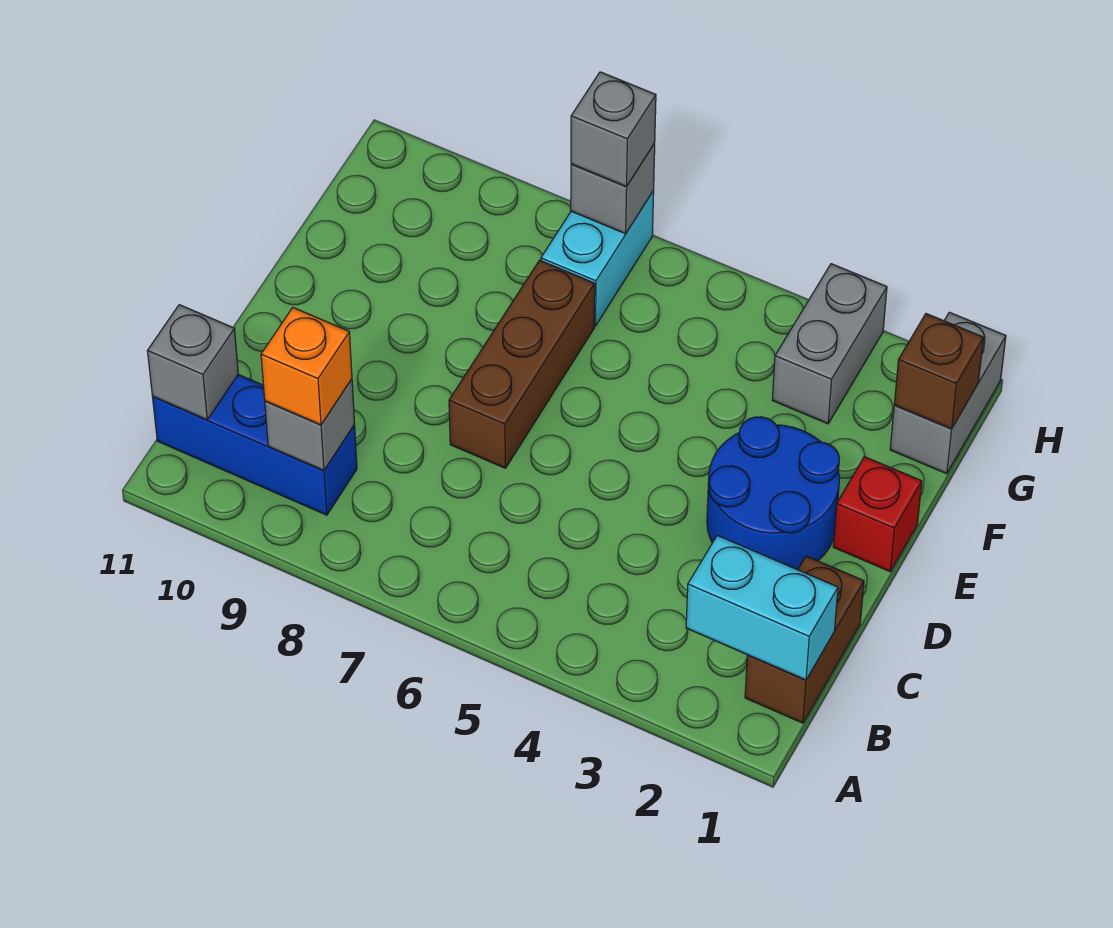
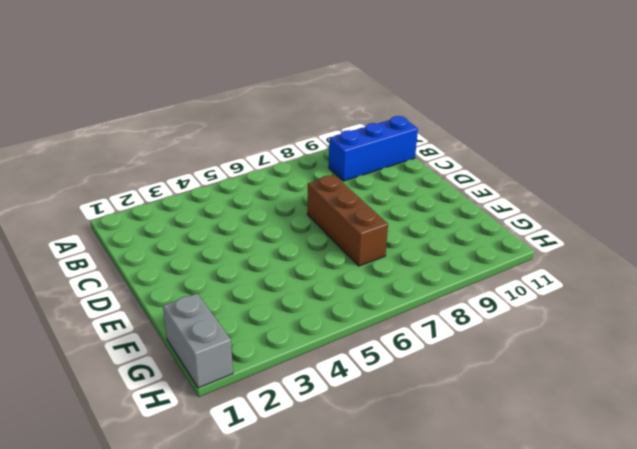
none -> brown 1x2 brick [745,556,864,723]
none -> blue 2x2 round brick [707,417,839,570]
none -> red 1x1 brick [833,457,922,571]

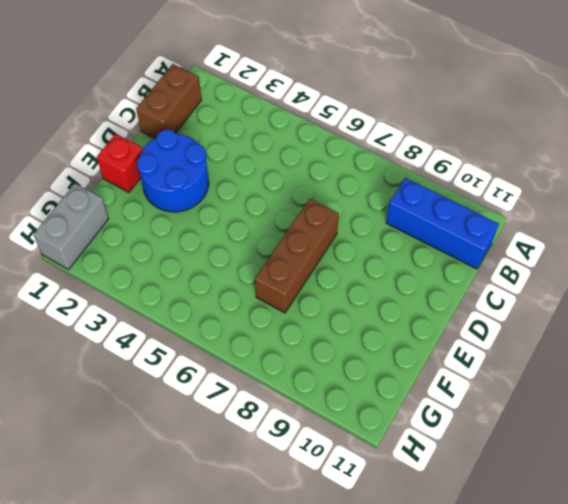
none -> grey 1x2 brick [772,264,887,424]
none -> cyan 1x2 brick [541,191,654,326]
none -> cyan 1x2 brick [686,535,838,680]

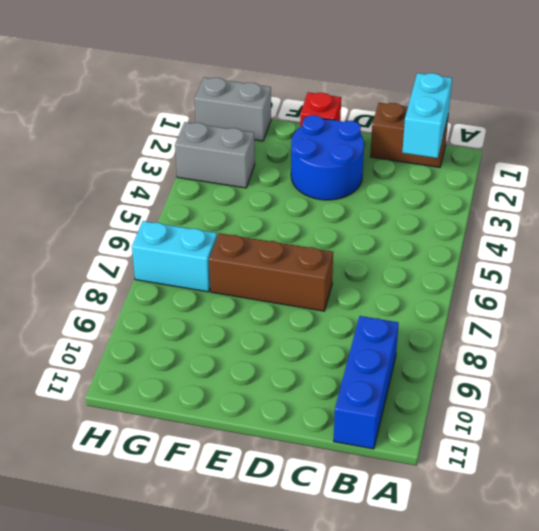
none -> grey 1x1 brick [265,379,355,471]
none -> grey 1x1 brick [148,305,238,420]
none -> brown 1x1 brick [894,314,983,429]

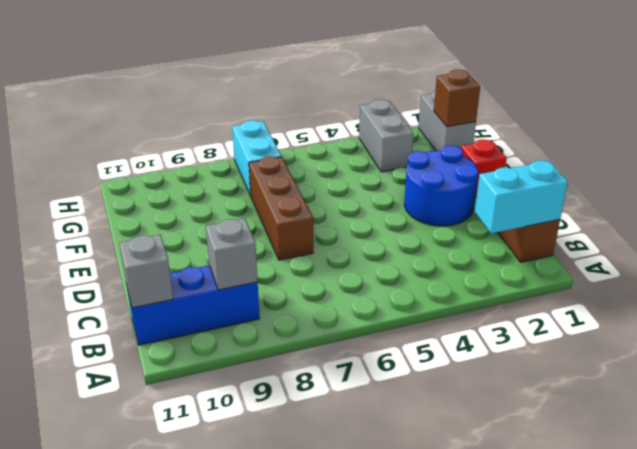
none -> grey 1x1 brick [571,143,655,234]
none -> orange 1x1 brick [261,308,352,425]
none -> grey 1x1 brick [571,72,656,187]

